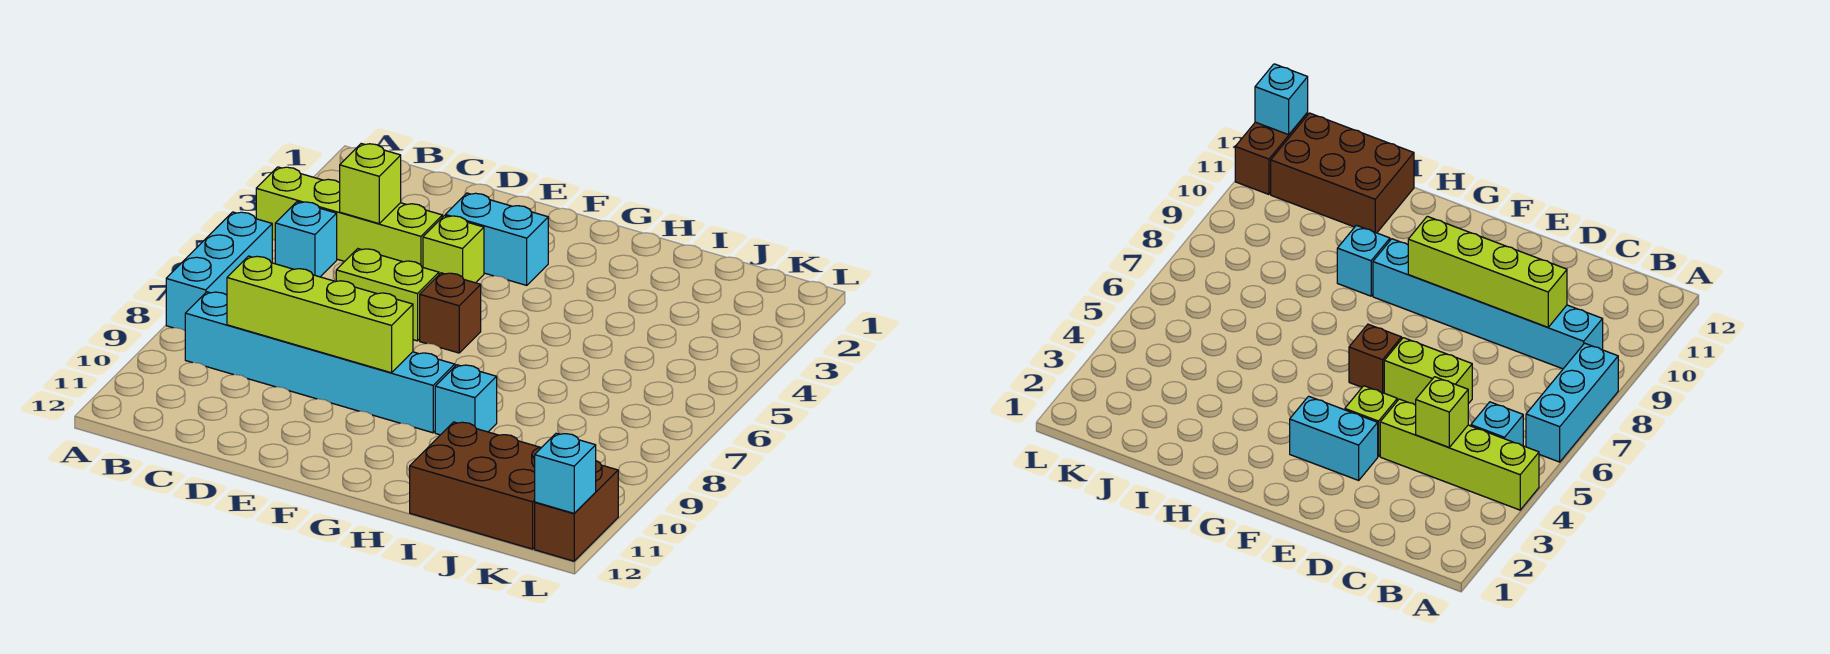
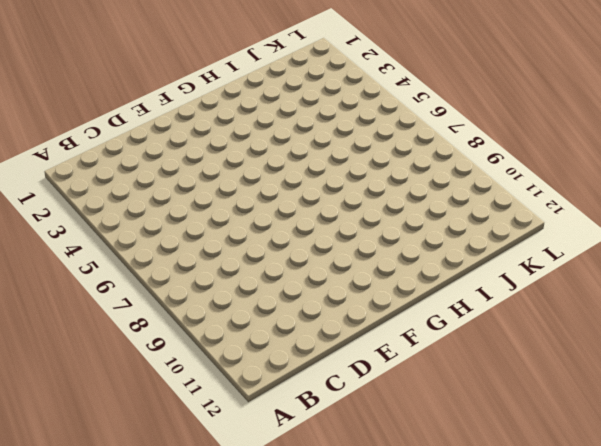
none -> lime 1x4 brick [256,167,442,267]
none -> cyan 1x3 brick [166,212,272,330]
none -> cyan 1x1 brick [275,202,337,277]

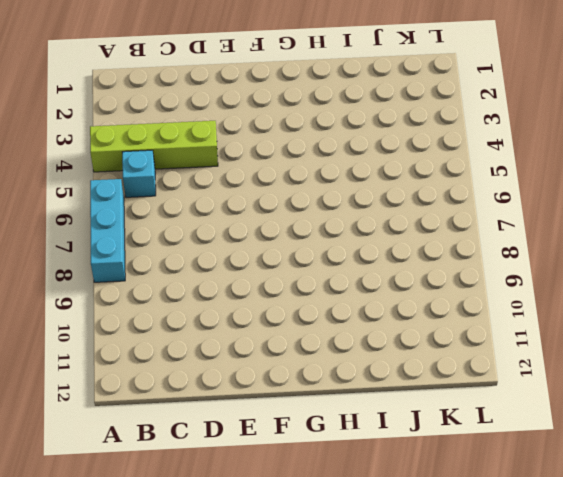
none -> cyan 1x6 brick [185,292,455,433]
none -> lime 1x2 brick [336,249,439,341]
none -> cyan 1x2 brick [445,193,548,285]

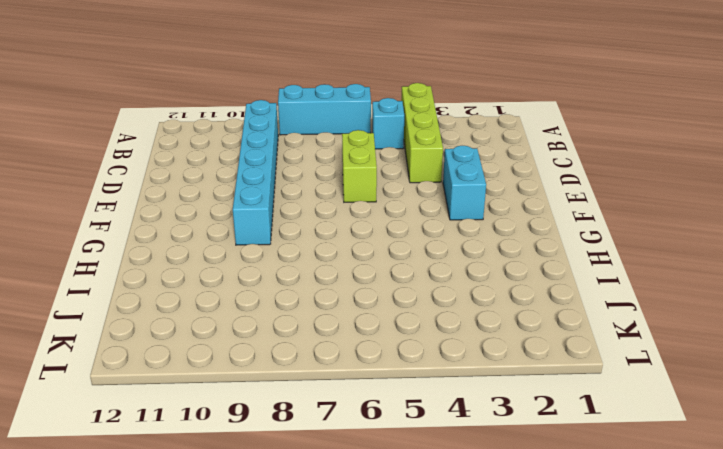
none -> lime 1x1 brick [423,216,484,283]
none -> brown 1x1 brick [420,273,481,353]
none -> cyan 1x1 brick [435,365,497,435]

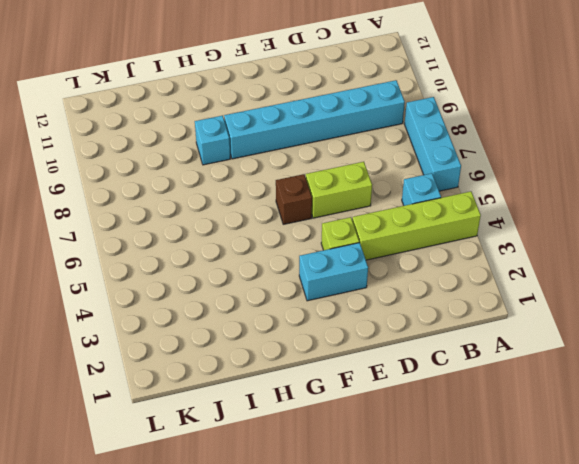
none -> brown 2x3 brick [410,422,542,549]
none -> brown 1x2 brick [535,461,618,561]
none -> lime 1x1 brick [340,144,401,224]

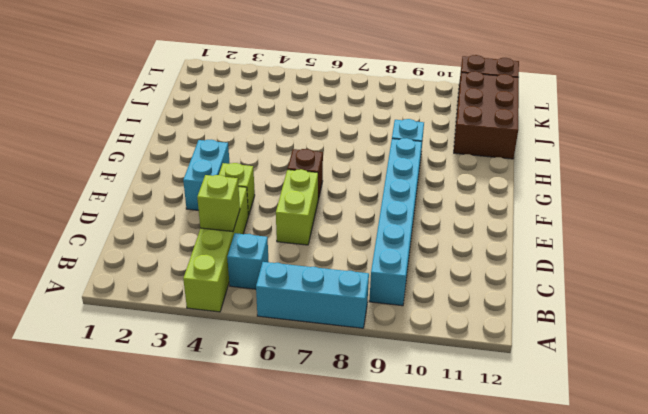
none -> lime 1x4 brick [227,256,413,373]
none -> cyan 1x1 brick [535,433,596,513]

